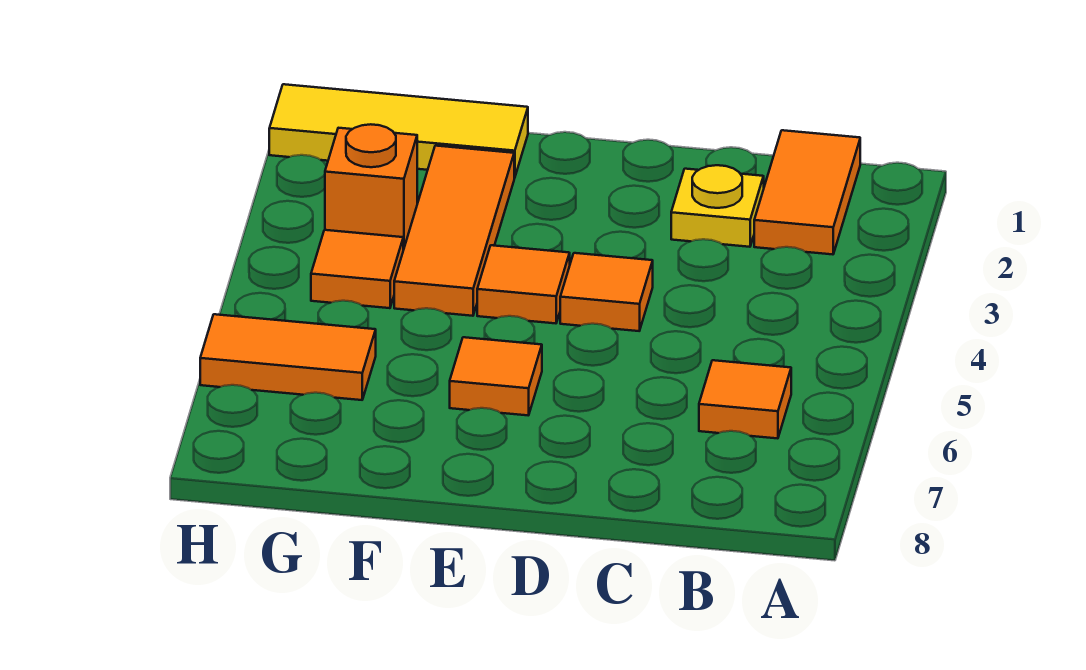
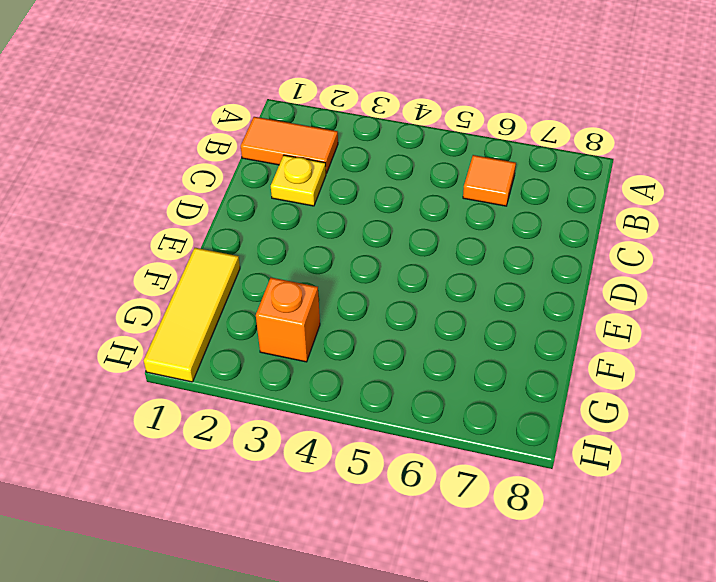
none -> orange 1x1 tile [560,253,653,331]
none -> orange 1x1 tile [477,245,570,323]

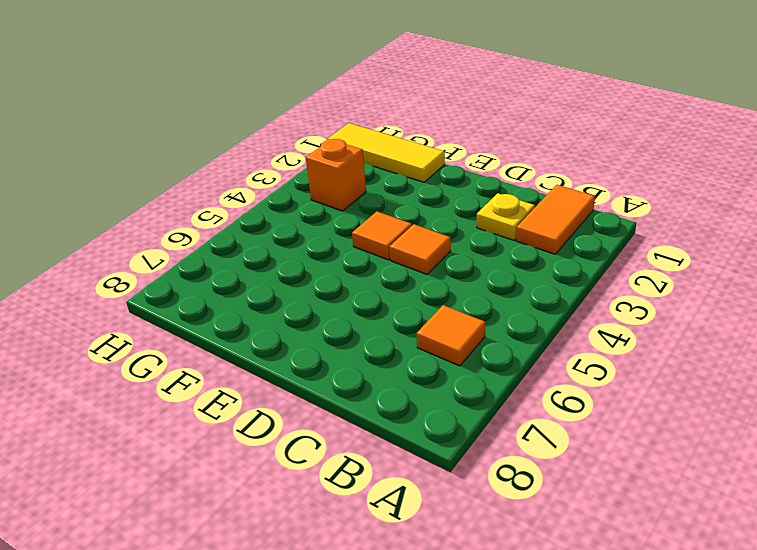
none -> orange 1x1 tile [450,337,542,415]
none -> orange 1x3 tile [394,146,514,316]

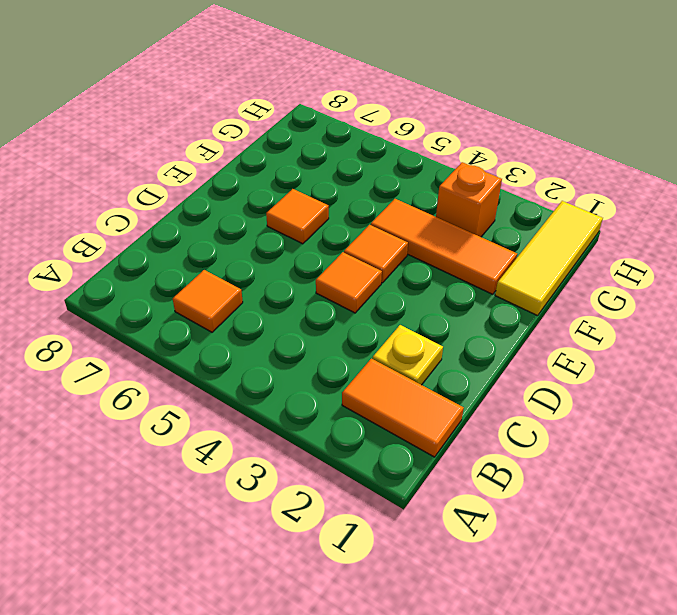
none -> orange 1x1 tile [311,230,403,308]
none -> orange 1x2 tile [200,314,376,400]

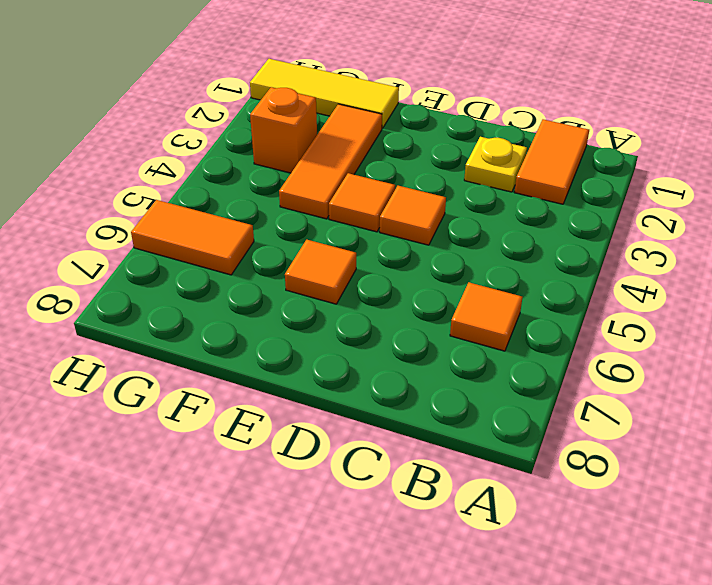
none -> orange 1x1 tile [311,230,403,308]

